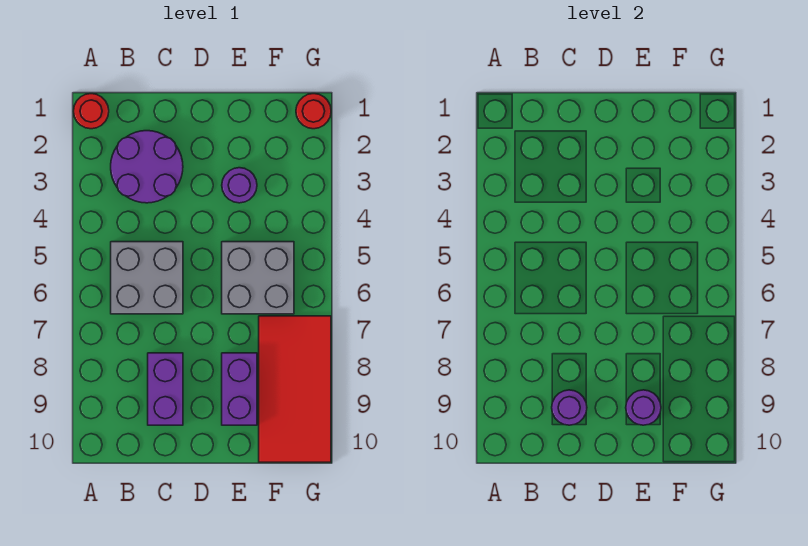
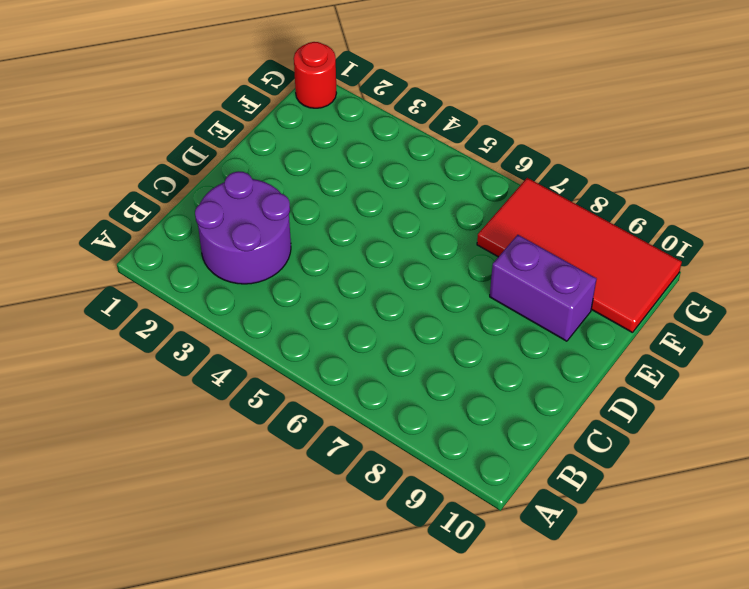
none -> red 1x1 round brick [74,94,109,129]
none -> grey 2x2 brick [111,242,183,314]

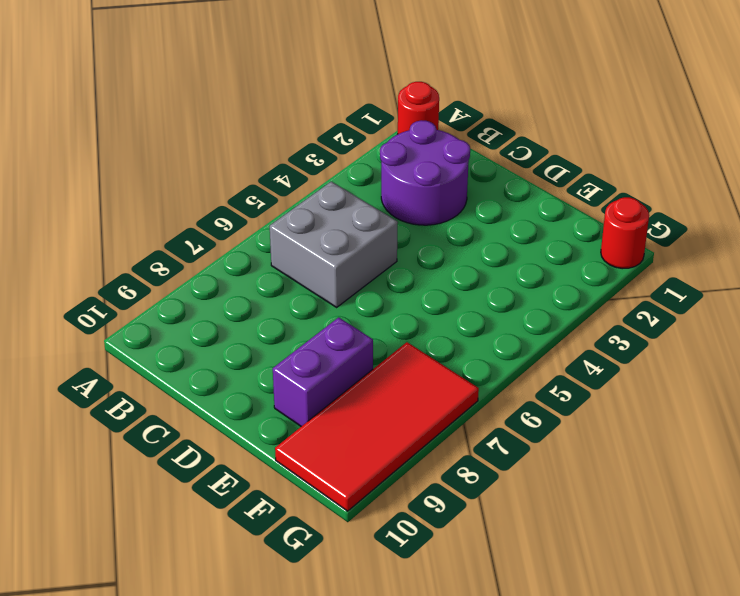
none -> purple 1x2 brick [148,353,183,425]
none -> purple 1x1 round brick [222,168,257,203]

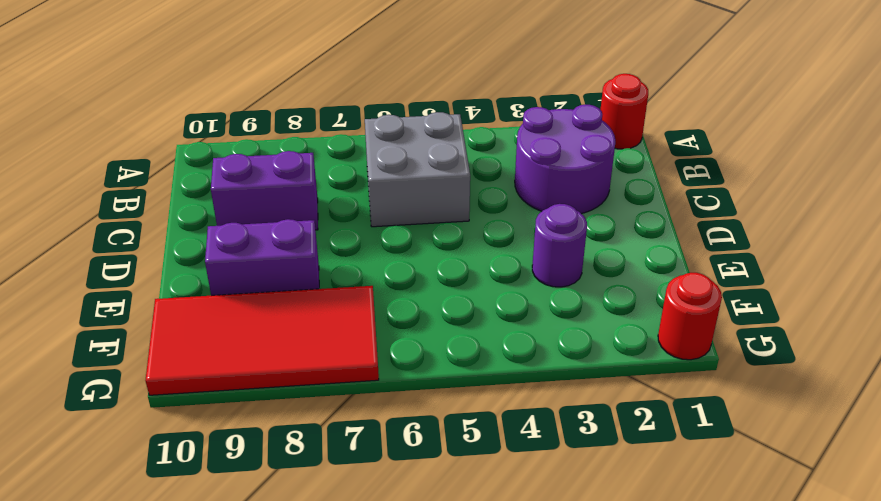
none -> grey 2x2 brick [222,242,294,314]
none -> purple 1x1 round brick [552,390,587,425]

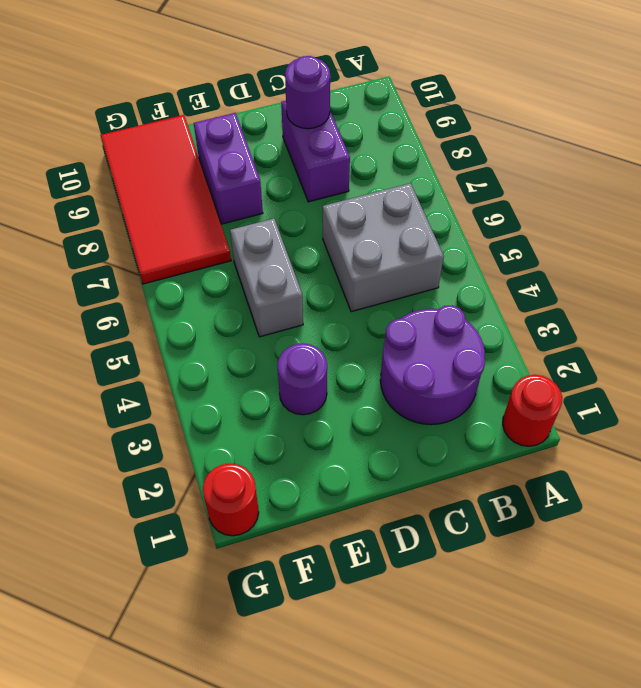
grey 1x2 brick [230,219,303,337] -> grey 2x2 brick [222,242,294,314]
none -> purple 1x1 round brick [626,390,661,425]

